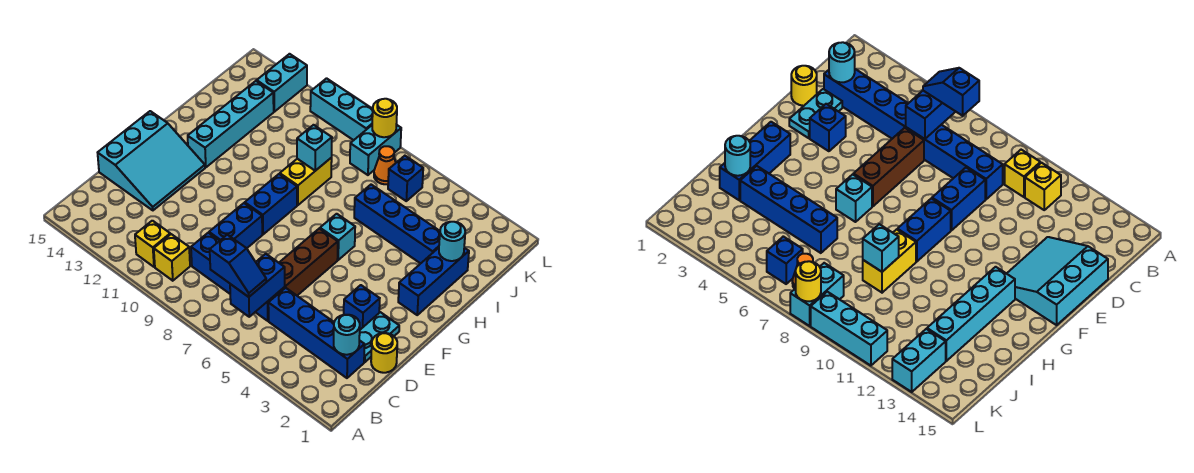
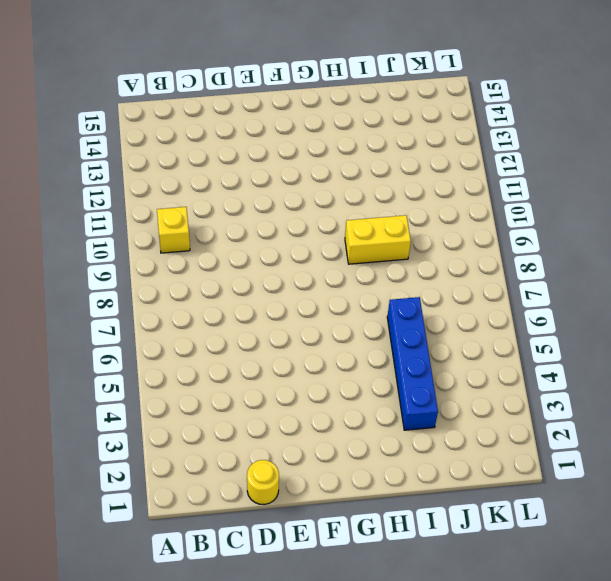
none -> yellow 1x1 brick [135,221,170,267]
none -> blue 1x4 brick [268,288,365,378]
none -> blue 1x4 brick [191,233,285,321]

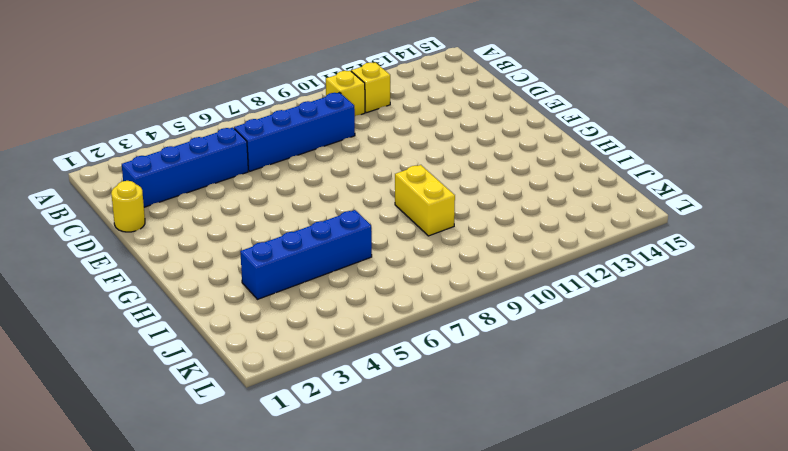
none -> cyan 1x2 plate [359,312,399,362]
none -> brown 1x3 brick [279,229,338,296]
none -> blue 1x2 brick [209,203,262,248]

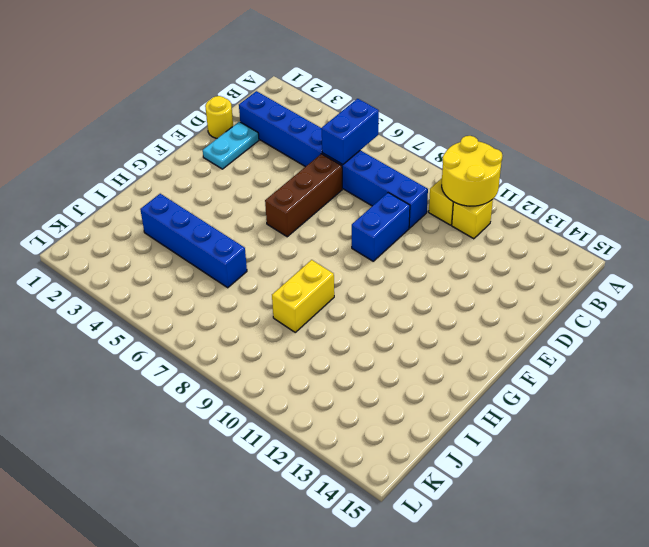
yellow 2x2 round brick [442,136,502,206] -> none
none -> cyan 3x3 slope [98,111,205,210]
none -> blue 1x1 brick [344,285,380,330]
none -> blue 1x2 brick [245,174,297,234]

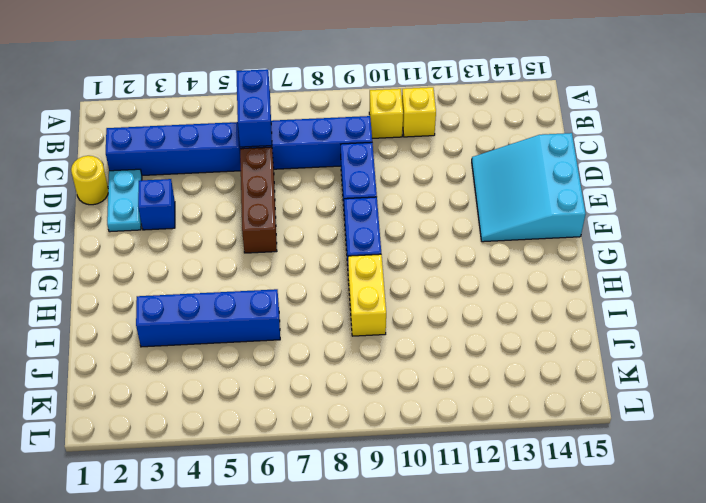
none -> blue 1x3 brick [398,248,469,315]
none -> cyan 1x1 brick [320,214,355,260]
none -> cyan 1x4 brick [188,81,274,167]

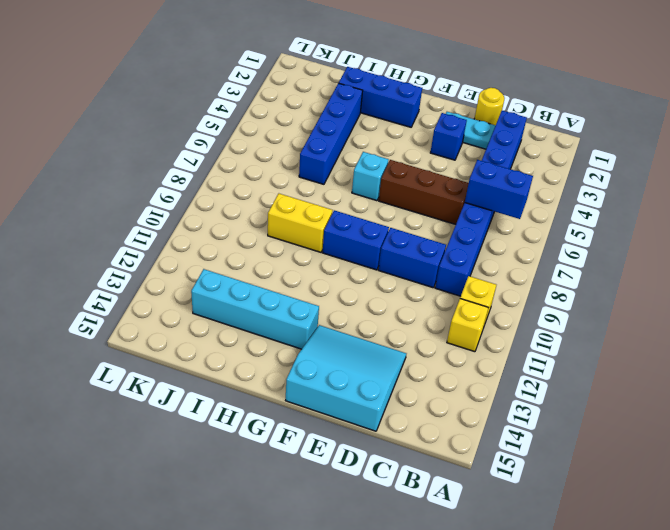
none -> blue 1x1 brick [388,156,423,201]
none -> orange 1x1 cone [374,146,396,184]
none -> cyan 1x2 brick [350,125,401,175]

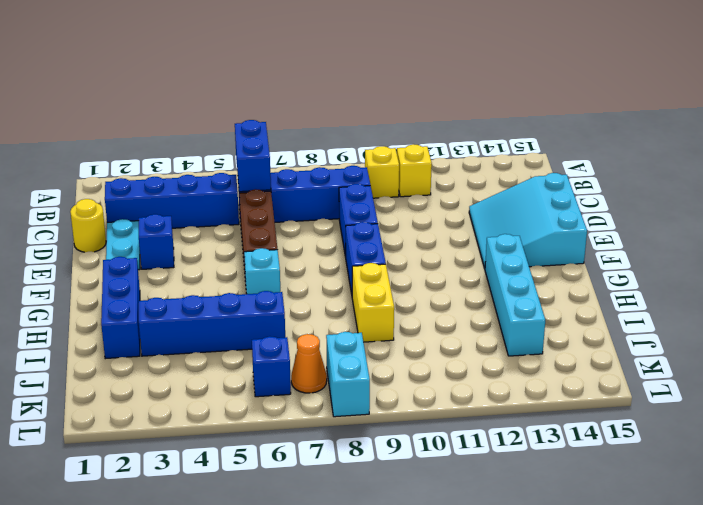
none -> cyan 1x2 brick [257,54,307,112]
none -> cyan 1x3 brick [310,78,373,140]
none -> cyan 1x1 round brick [334,315,360,355]

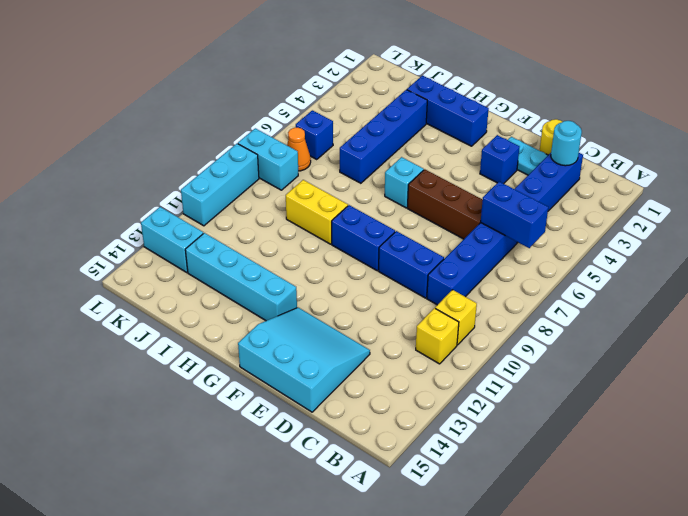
none -> cyan 1x1 round brick [439,222,465,261]
none -> cyan 1x1 brick [297,125,332,171]
none -> yellow 1x1 round brick [372,99,397,137]

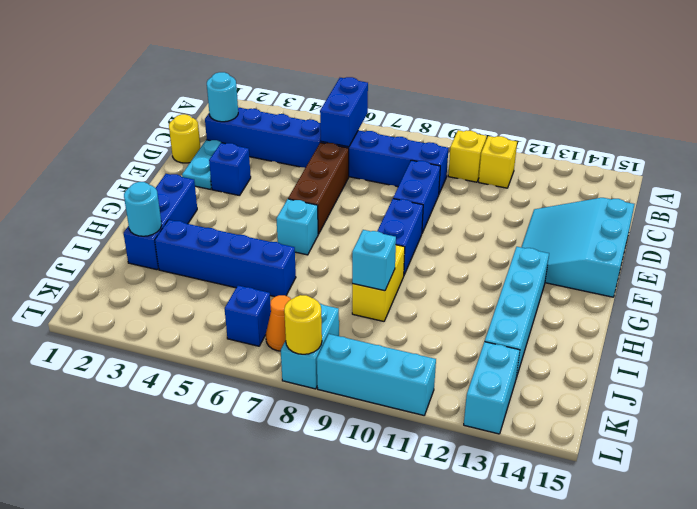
none -> blue 1x2 slope [210,235,266,297]

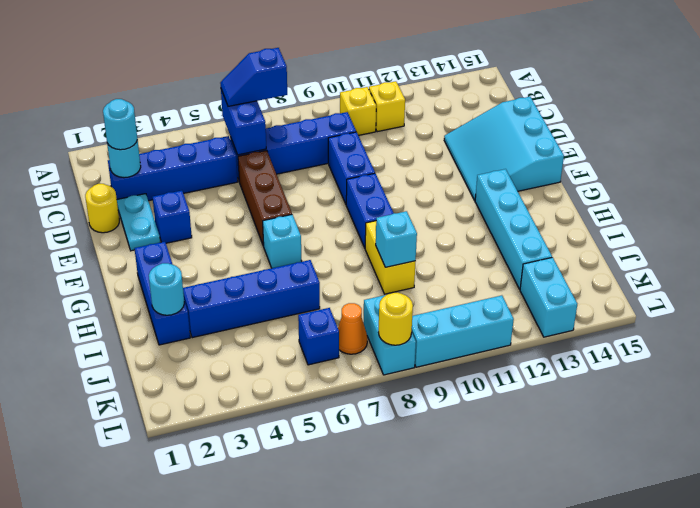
cyan 1x1 round brick [103,99,137,150] -> none

